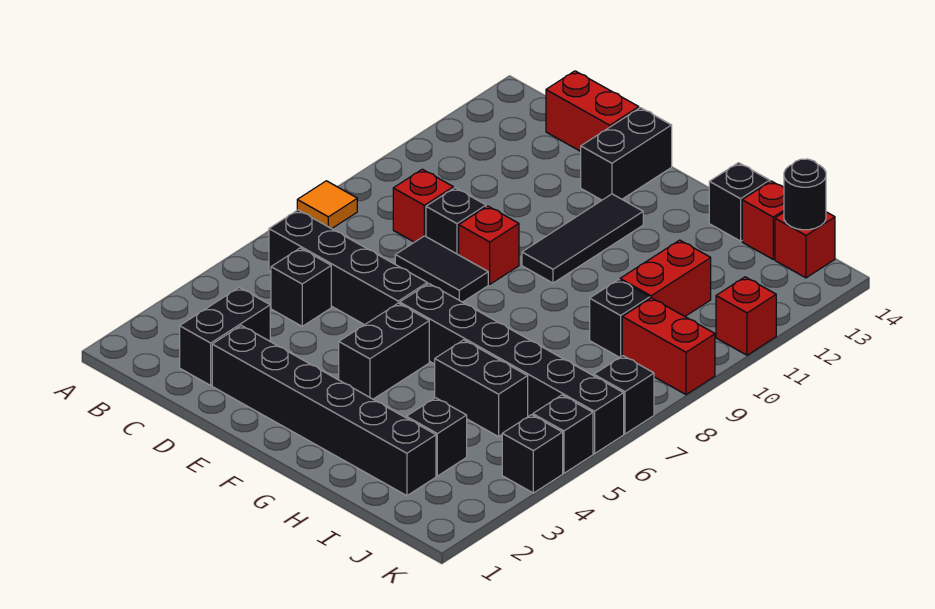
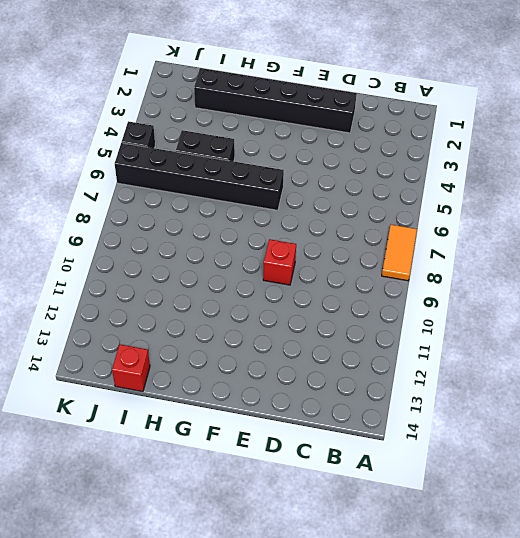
orange 1x2 tile [382,225,417,281] -> orange 1x1 tile [297,181,357,229]
none -> black 1x4 brick [269,210,427,325]
none -> black 1x2 brick [180,288,270,385]
none -> black 1x1 brick [271,248,331,326]

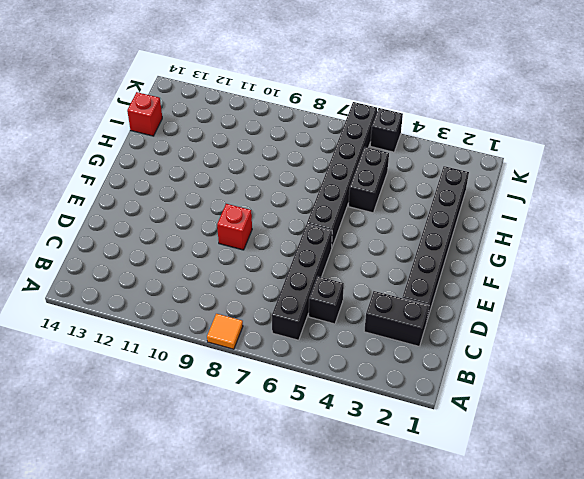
none -> red 1x1 brick [393,169,453,242]
none -> red 1x2 brick [546,71,639,151]
none -> black 1x2 tile [395,236,488,302]

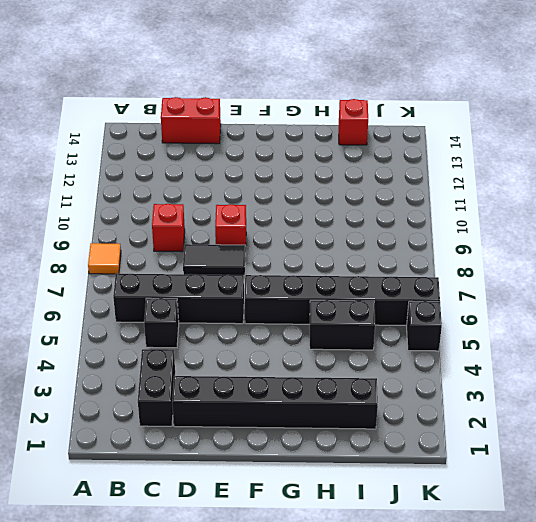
none -> black 1x1 brick [426,188,486,255]
none -> black 1x2 brick [581,108,672,200]
none -> black 1x2 brick [339,303,429,399]

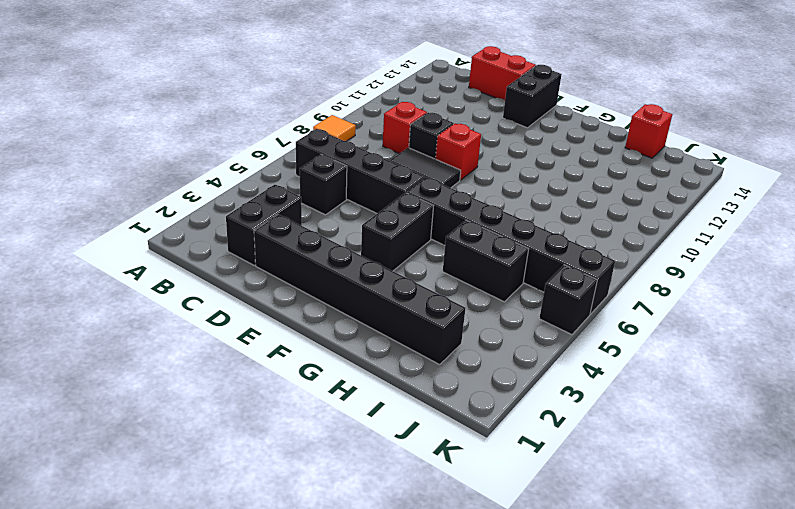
none -> black 1x3 tile [522,194,643,283]
none -> black 1x1 brick [709,163,770,241]
none -> black 1x1 brick [406,398,467,476]

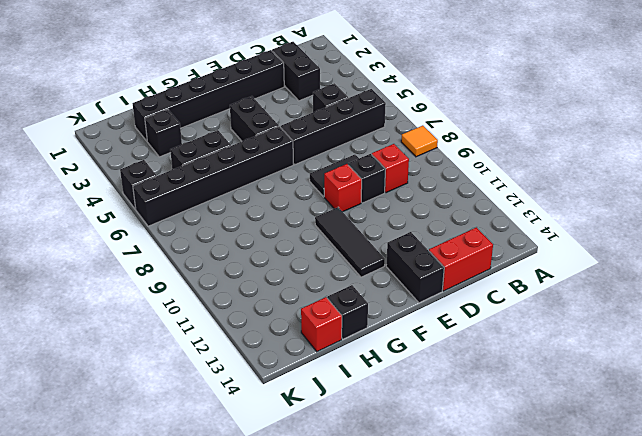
none -> black 1x1 brick [590,280,650,358]
none -> red 1x2 brick [620,240,711,316]
none -> red 1x2 brick [622,298,715,395]

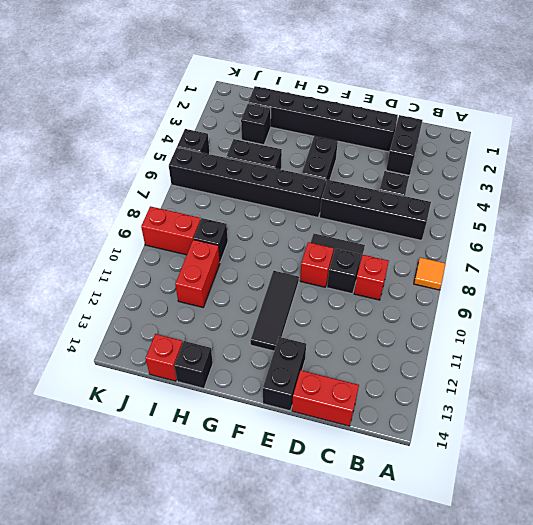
none -> red 1x1 brick [775,212,835,278]
none -> black 1x1 brick [502,415,563,493]
none -> black 1x1 brick [594,356,654,434]

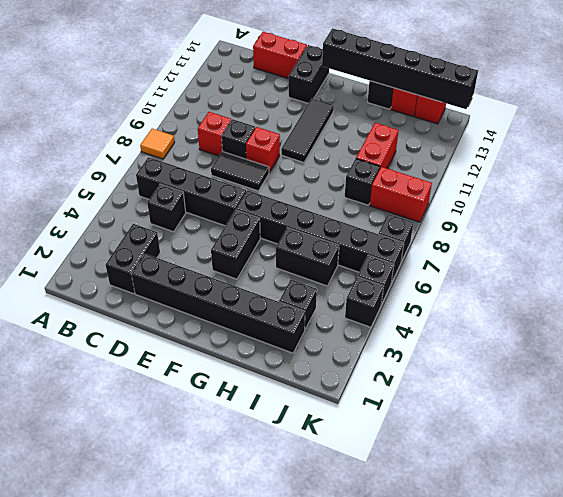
black 1x6 brick [322,28,478,109] -> black 1x1 round brick [784,159,826,230]
none -> red 1x1 brick [716,277,776,355]

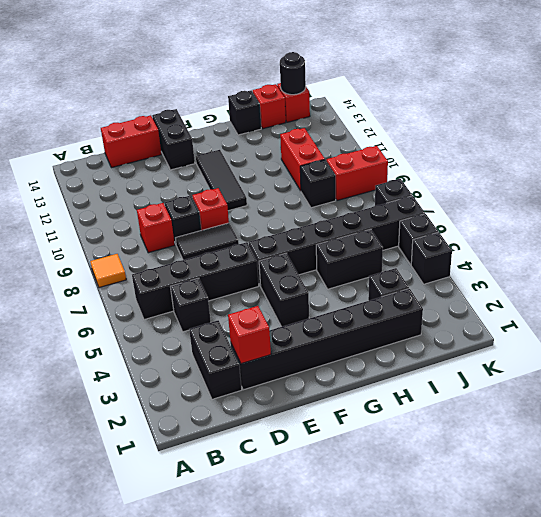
red 1x1 brick [228,306,271,364] -> red 1x1 brick moved to [716,277,776,355]

